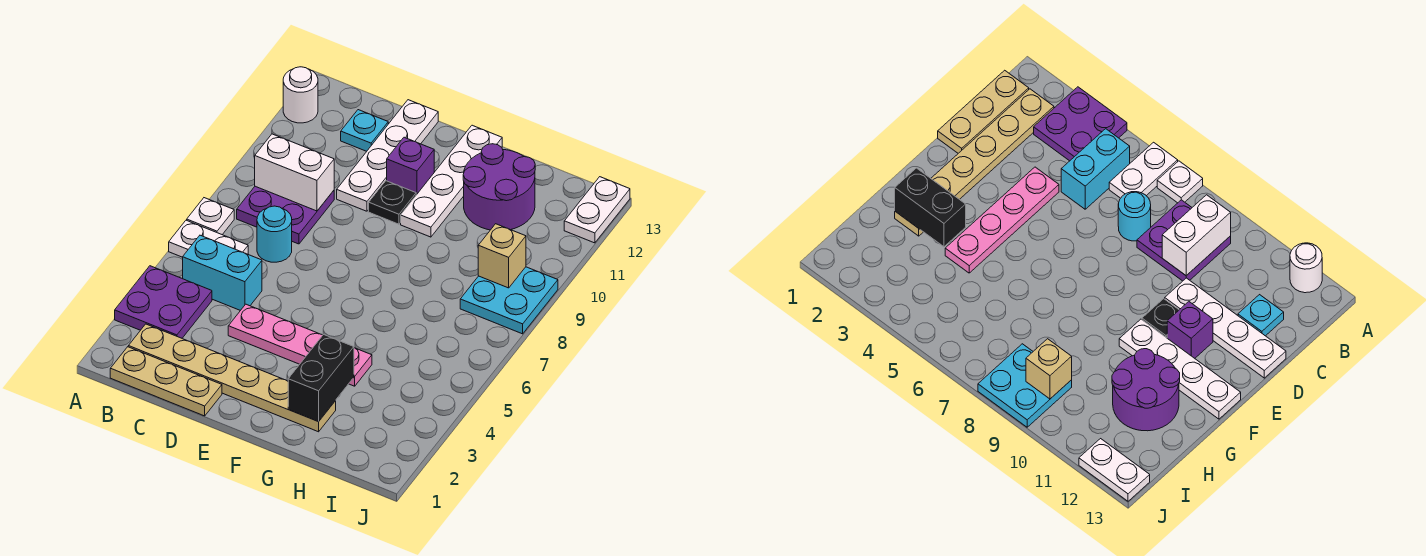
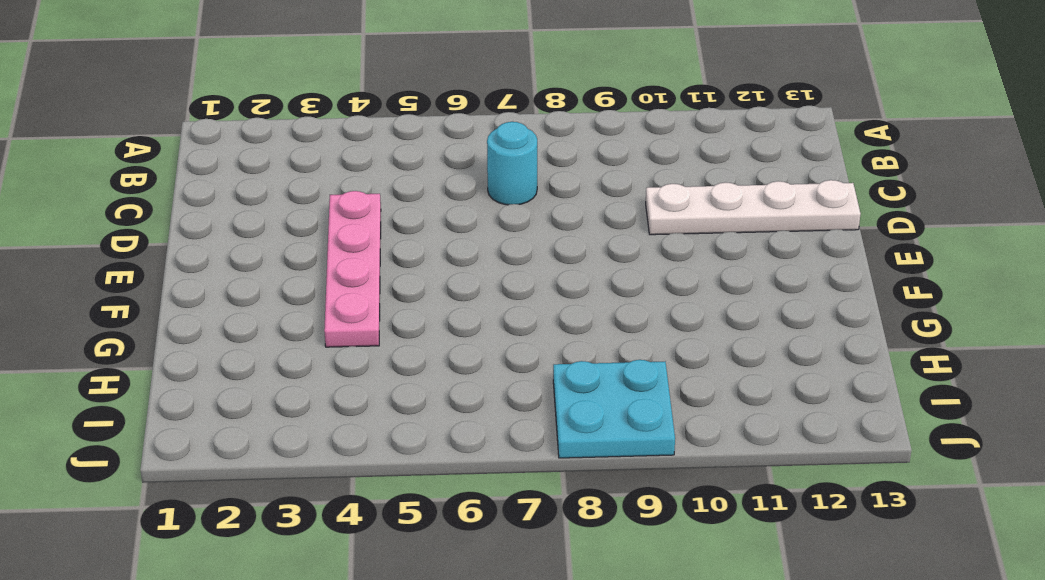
none -> purple 2x2 plate [115,266,212,338]
none -> white 1x2 plate [169,220,248,257]
none -> white 1x1 plate [187,198,234,235]

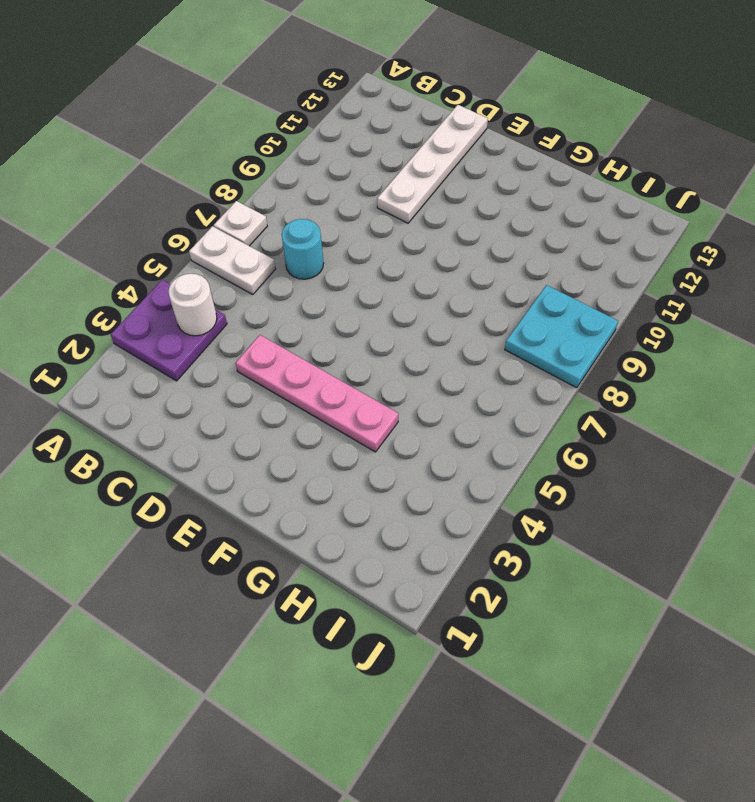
white 1x1 round brick [169,274,217,336] -> white 1x1 round brick moved to [283,67,318,123]
none -> tan 1x3 plate [110,347,222,416]
none -> tan 1x6 plate [128,324,336,432]
none -> cyan 1x2 brick [183,235,262,310]

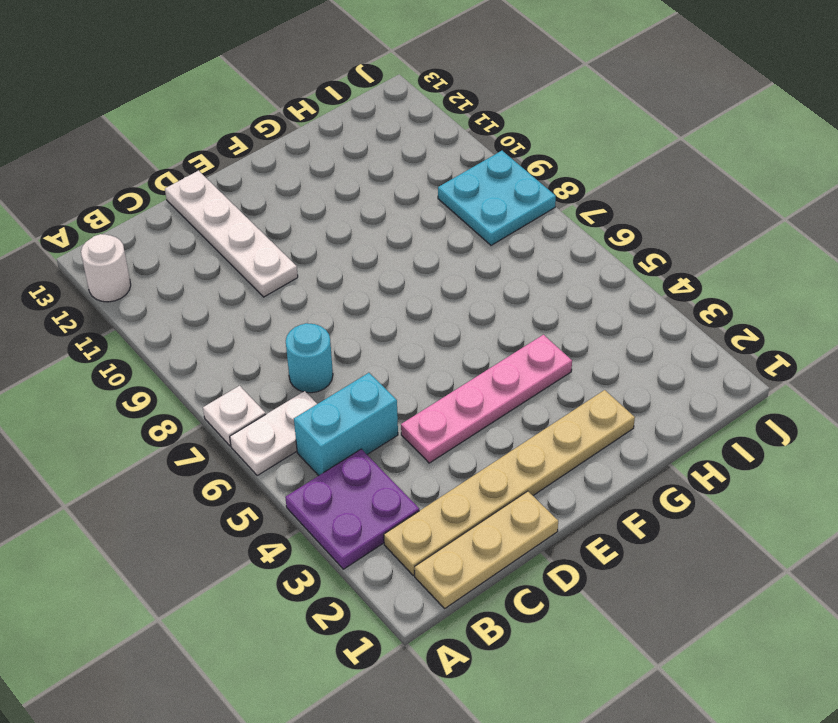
none -> purple 2x2 plate [237,186,334,244]
none -> cyan 1x1 plate [341,110,388,151]
none -> black 1x1 plate [369,181,416,224]

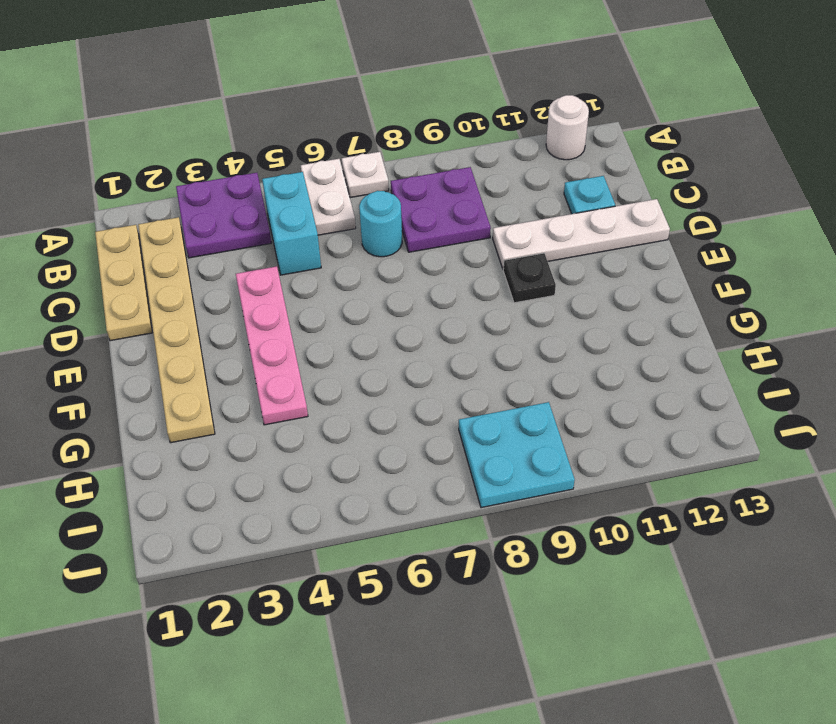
none -> purple 1x1 brick [387,137,434,195]
none -> white 1x4 plate [401,125,502,237]
none -> purple 2x2 round brick [463,144,535,230]

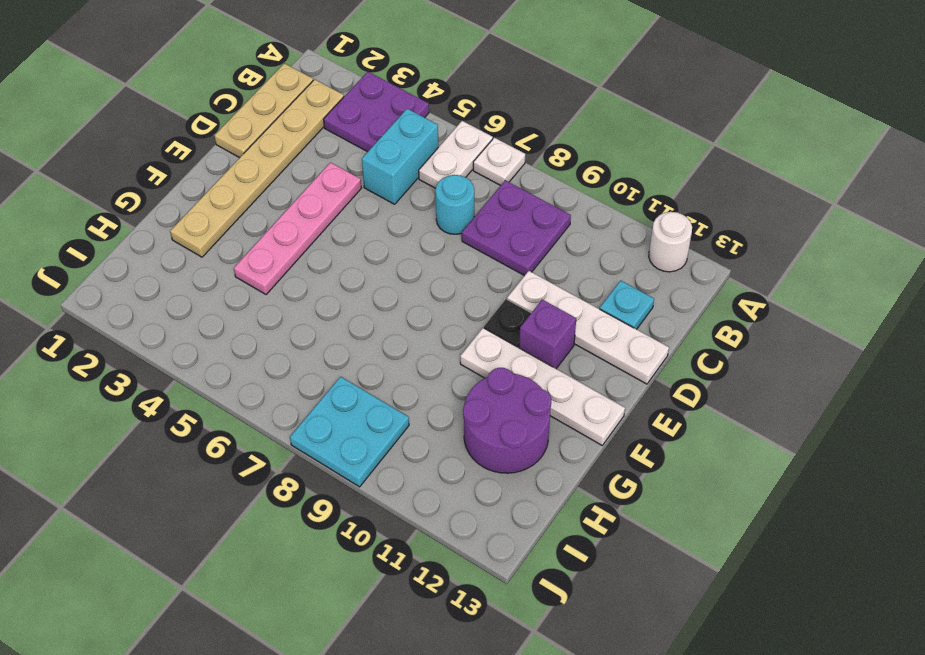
none -> white 1x2 plate [564,177,630,243]
none -> white 1x2 brick [255,134,334,211]
none -> black 1x2 brick [288,334,354,422]

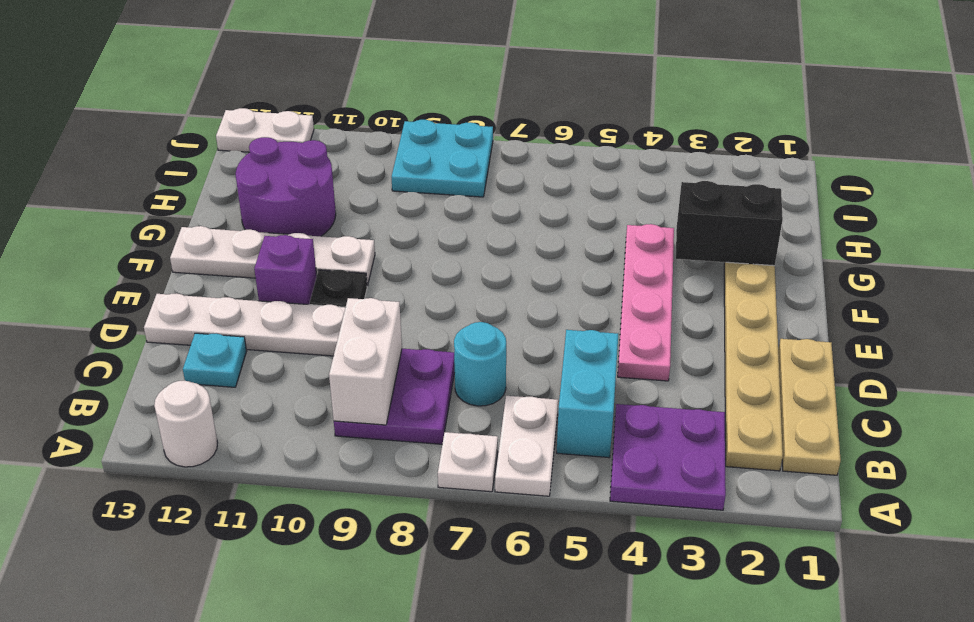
none -> tan 1x1 brick [478,224,526,288]

